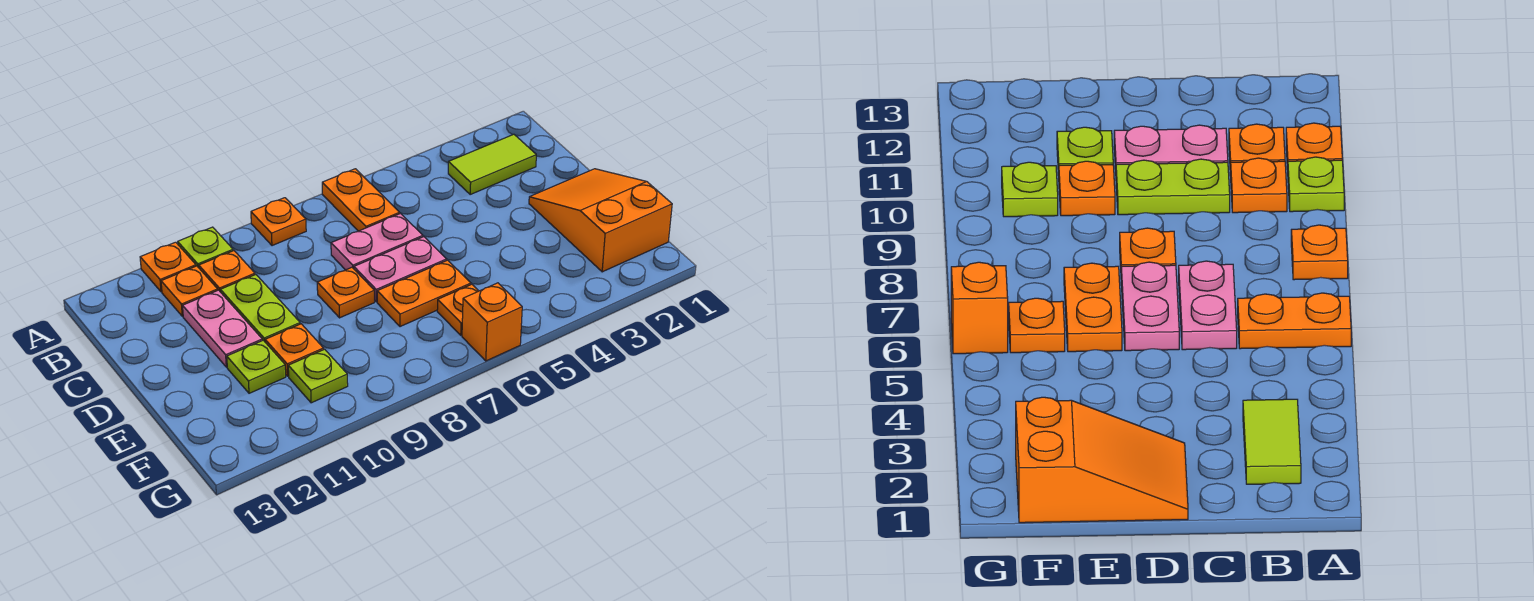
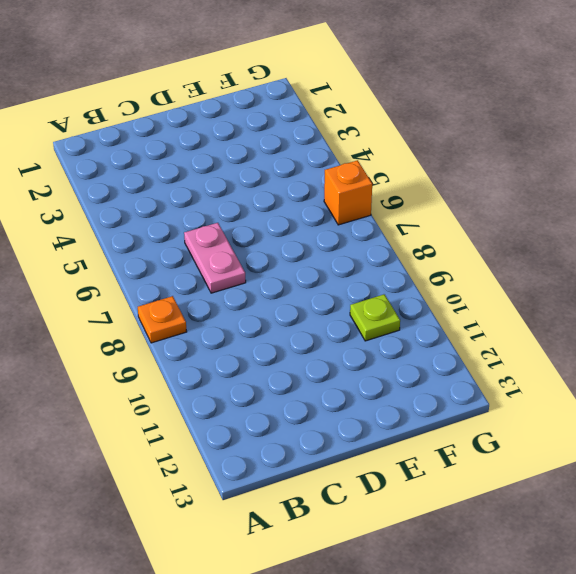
none -> orange 1x2 plate [322,169,400,231]
none -> lime 1x1 plate [178,227,233,268]
none -> orange 1x1 plate [140,242,196,292]

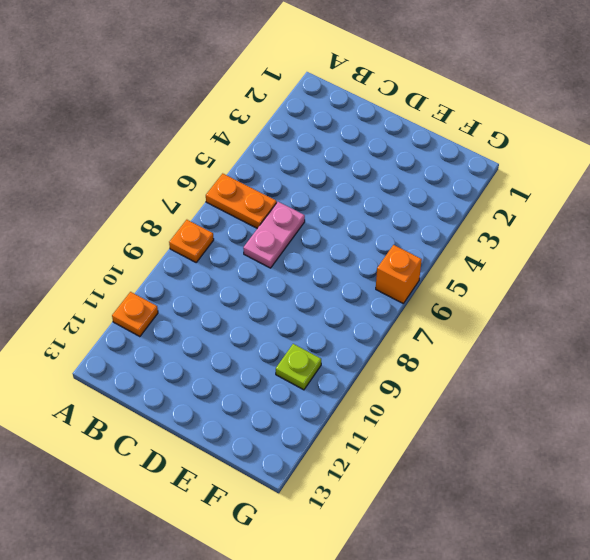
none -> lime 1x1 plate [178,227,233,268]
none -> lime 1x2 tile [448,134,536,194]
none -> orange 1x1 plate [199,251,255,292]

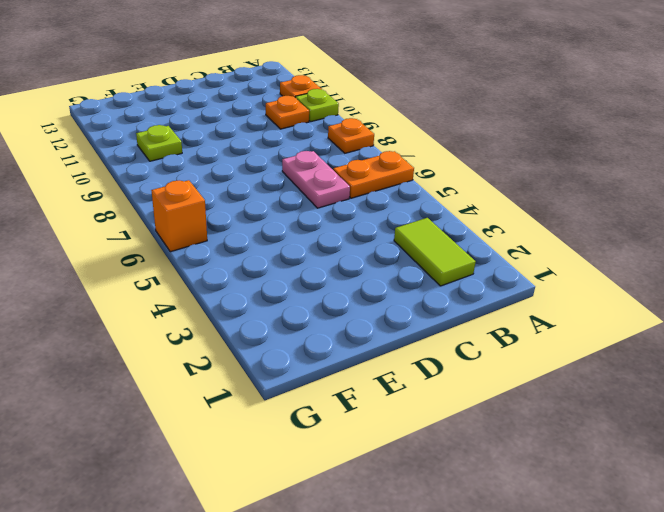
none -> orange 1x1 plate [161,266,218,316]
none -> lime 1x2 plate [220,275,300,342]
none -> pink 1x2 plate [183,290,262,367]

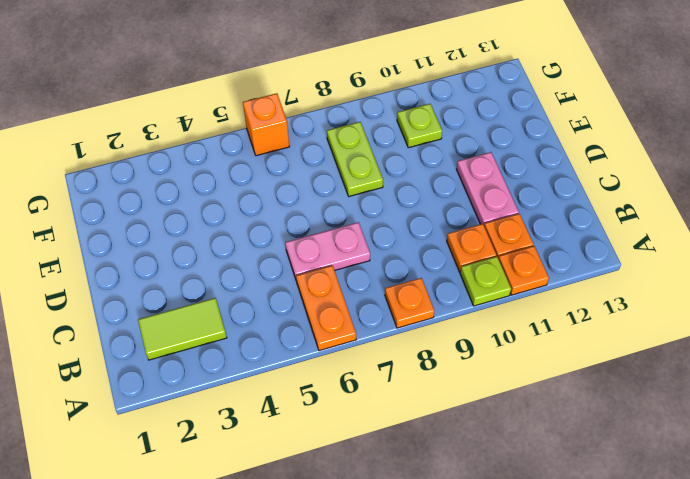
lime 1x2 plate [327,122,383,196] -> lime 1x2 plate moved to [220,275,300,342]
none -> orange 2x3 slope [529,169,672,272]
none -> pink 1x2 plate [354,237,447,302]
none -> orange 1x1 plate [317,267,374,318]

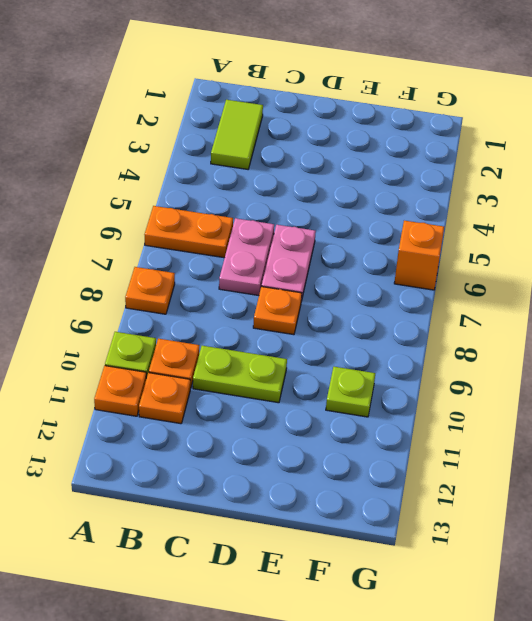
none -> pink 1x2 plate [183,290,262,367]
none -> orange 2x3 slope [529,169,672,272]
none -> orange 1x2 plate [377,260,471,327]

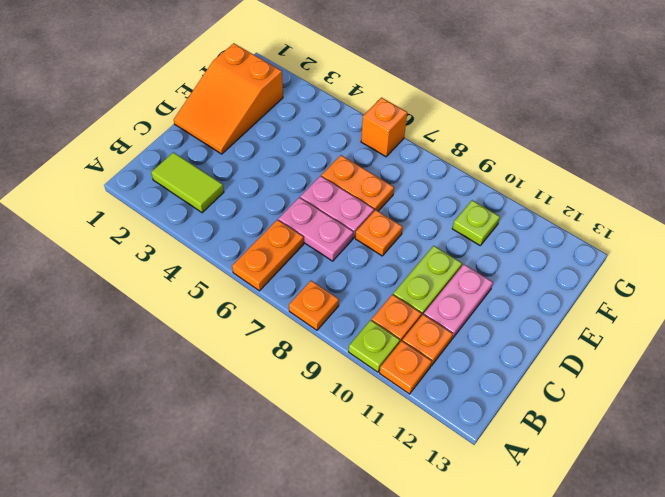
none -> orange 1x1 plate [265,324,324,376]
none -> lime 1x1 plate [227,340,286,393]
none -> orange 1x1 plate [437,284,478,335]

